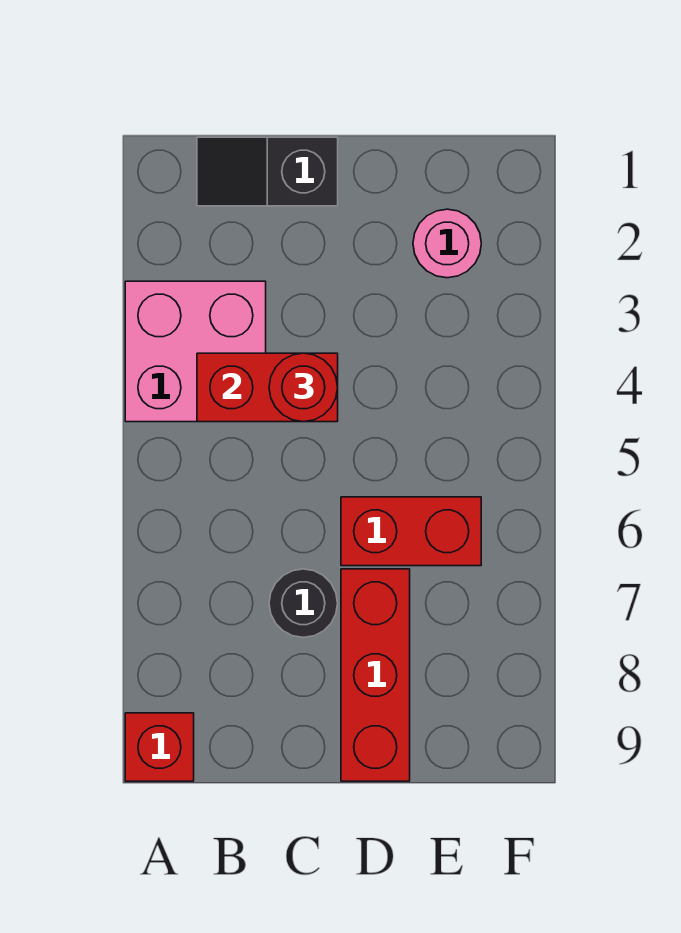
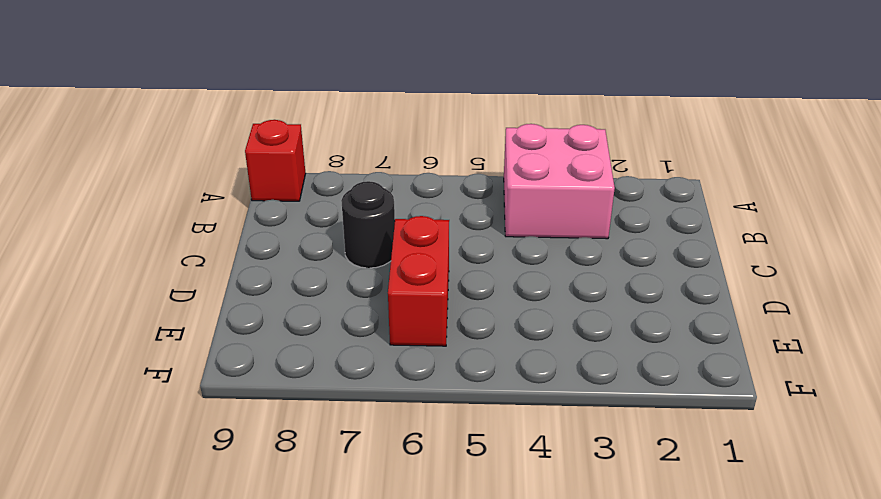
none -> black 1x2 slope [197,137,338,206]
none -> red 1x3 brick [341,569,410,781]

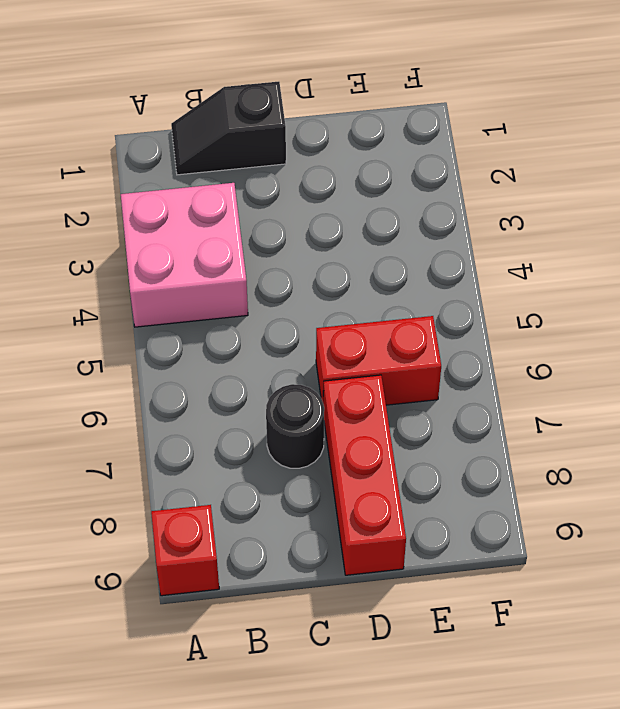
none -> pink 1x1 round brick [413,209,481,278]
none -> red 1x2 brick [197,353,338,422]

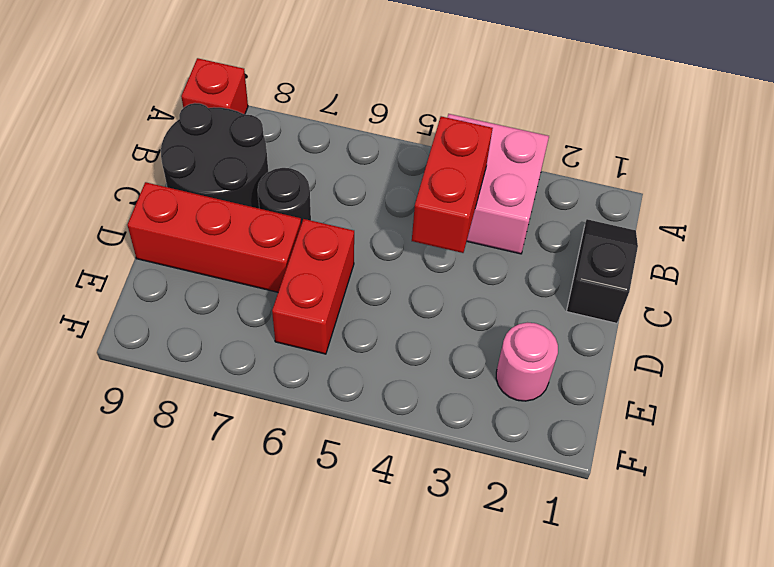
black 2x2 round brick [161,103,268,208] -> none
none -> red 1x1 round brick [269,353,338,422]

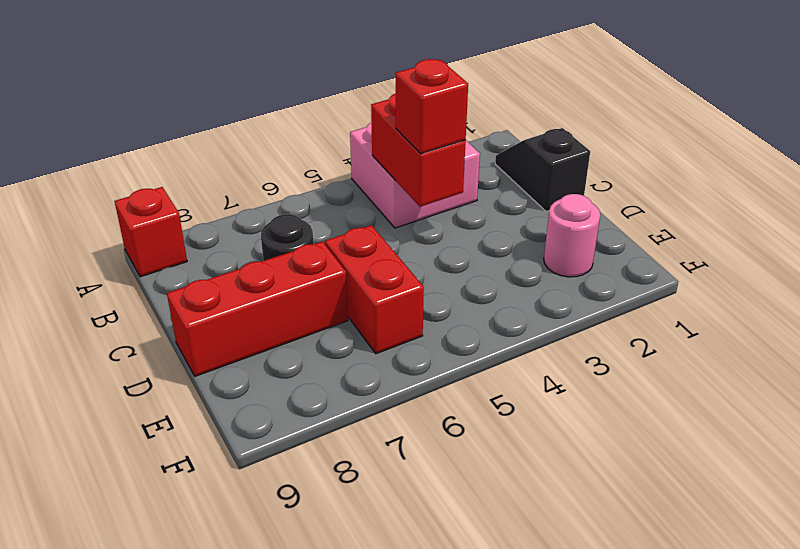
red 1x1 brick [396,59,468,154] -> red 1x1 round brick [269,353,338,422]

